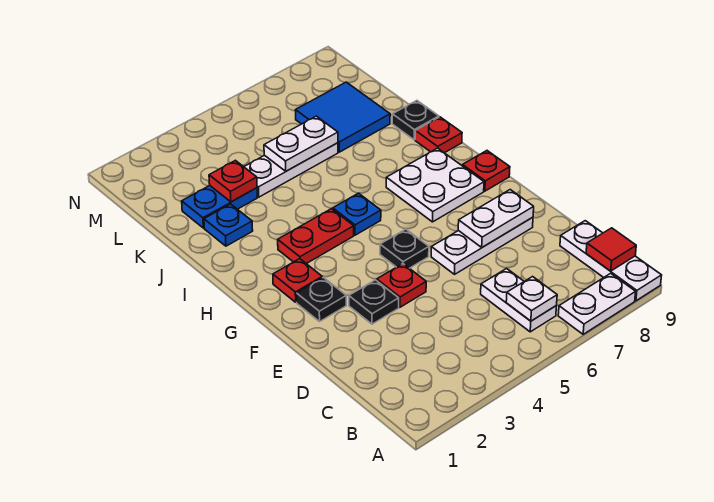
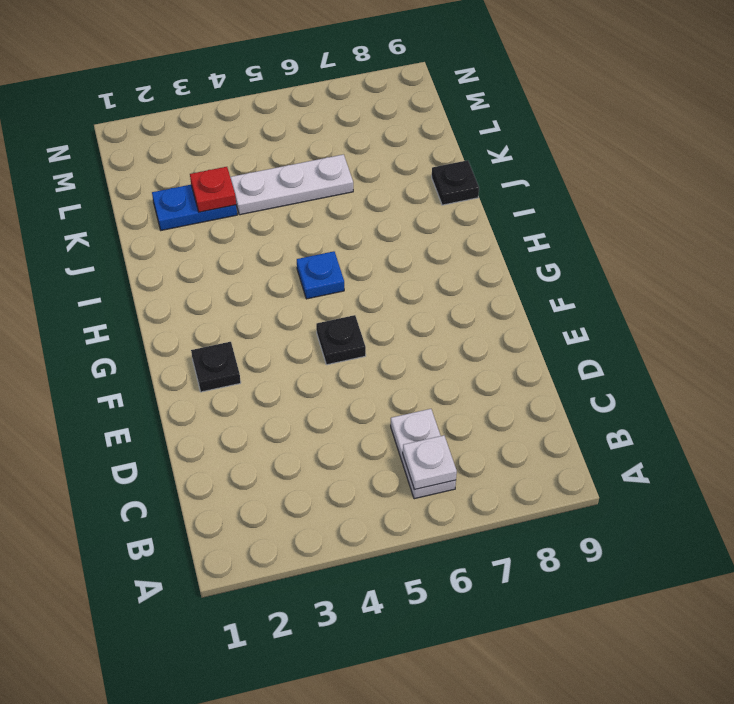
none -> white 1x2 plate [558,273,636,334]
none -> white 1x3 plate [560,221,662,301]
none -> black 1x1 plate [349,280,399,324]

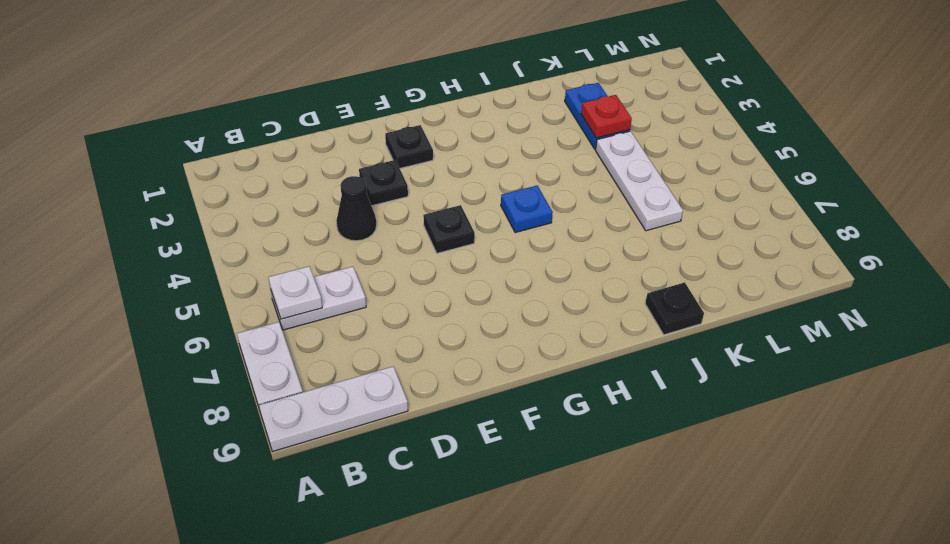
black 1x1 cone [336,176,377,241] -> none
none -> red 1x1 plate [377,264,426,307]
none -> white 1x3 plate [431,217,533,274]
none -> red 1x1 plate [273,259,322,302]

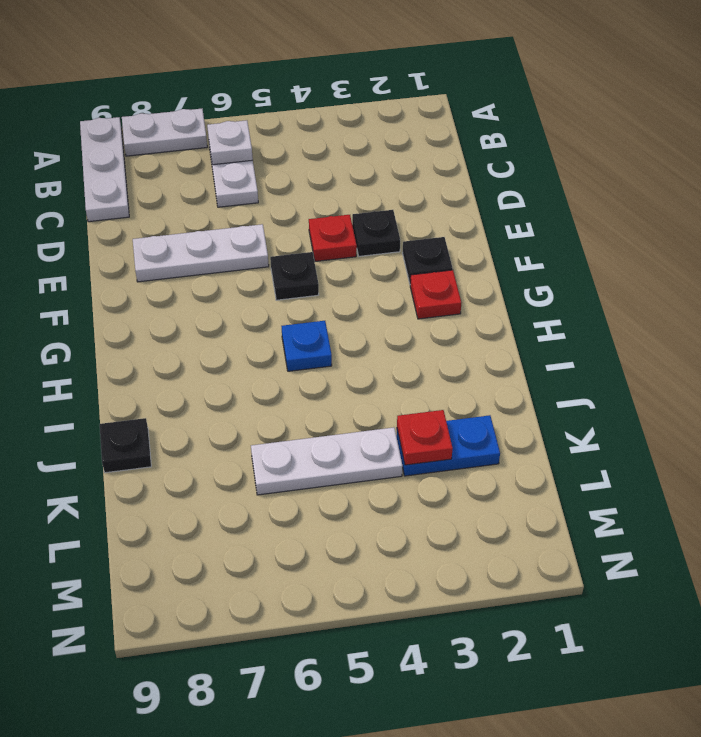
none -> white 2x2 plate [386,148,484,222]
none -> red 1x1 plate [462,151,510,191]
none -> red 1x2 plate [278,209,354,264]

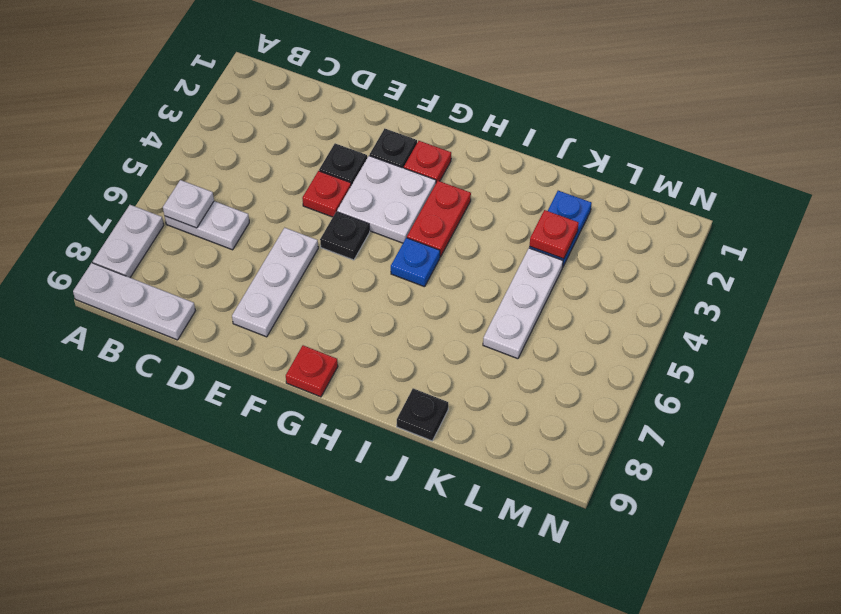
white 2x2 plate [337,156,436,243] -> white 2x2 plate moved to [386,148,484,222]
none -> red 1x1 plate [415,117,462,153]
none -> blue 1x1 plate [204,204,253,246]
none -> blue 2x2 tile [295,82,390,152]

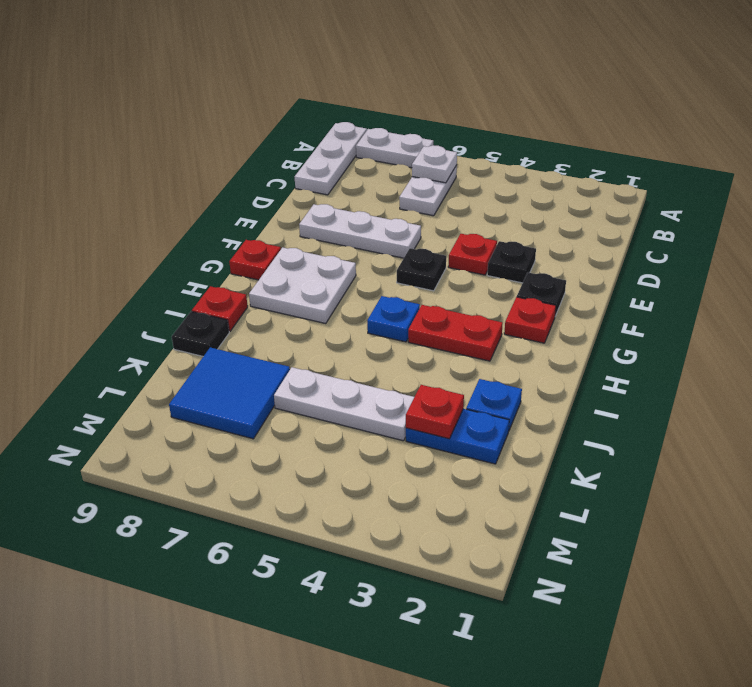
none -> red 1x1 tile [586,228,636,271]
none -> white 1x2 plate [458,190,534,247]
none -> white 1x2 plate [264,116,338,171]

